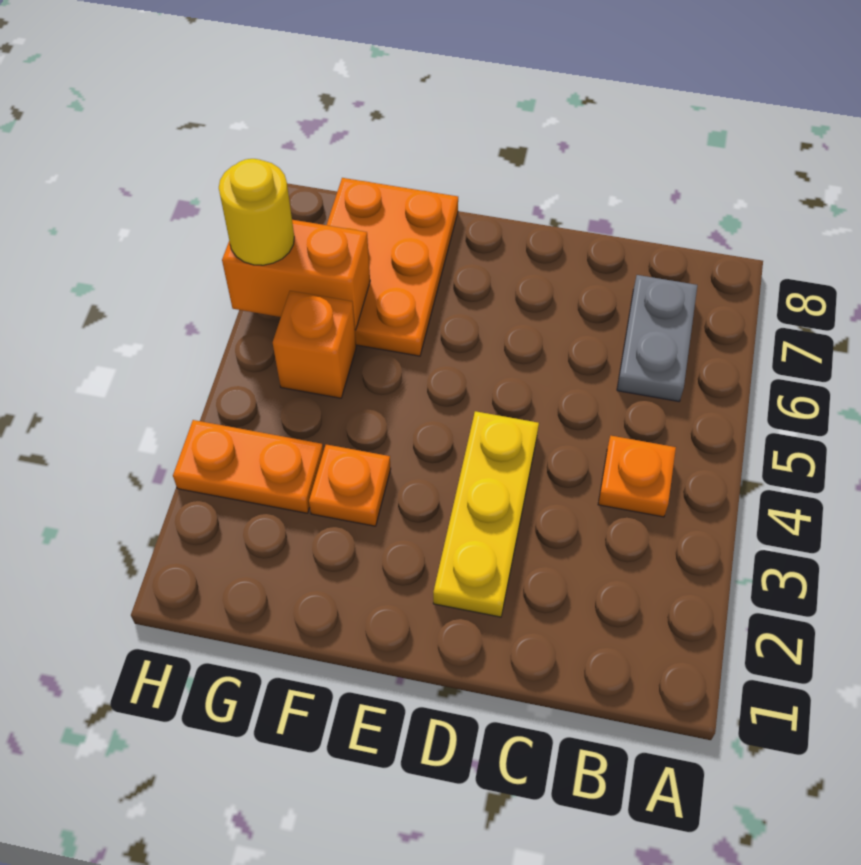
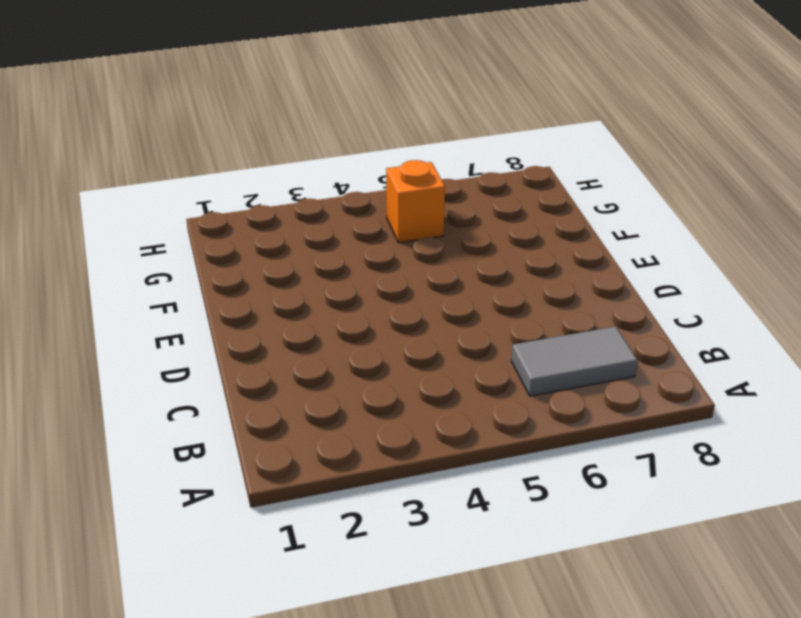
grey 1x2 tile [511,326,638,396] -> grey 1x2 plate [617,275,697,401]
none -> orange 1x1 plate [598,436,676,517]
none -> yellow 1x3 plate [433,411,539,617]

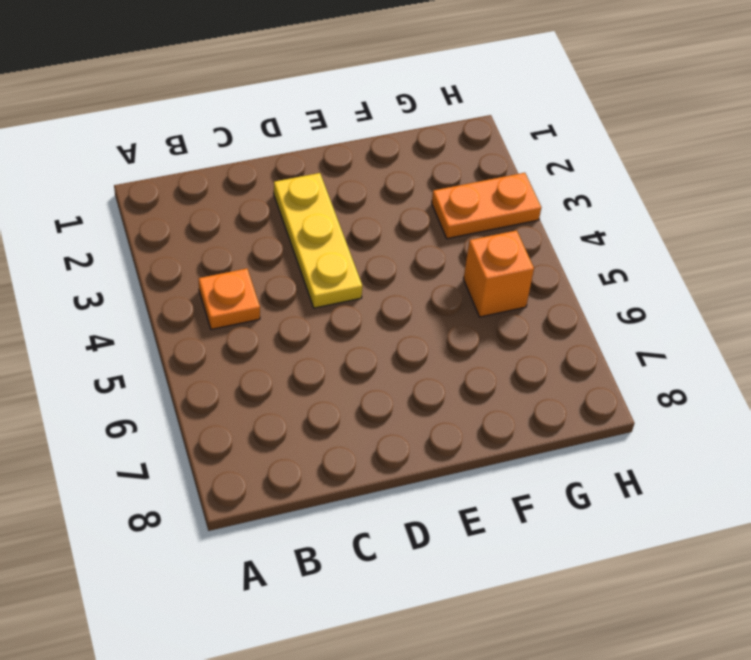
none -> grey 1x2 plate [617,275,697,401]
none -> orange 1x1 plate [309,445,391,526]

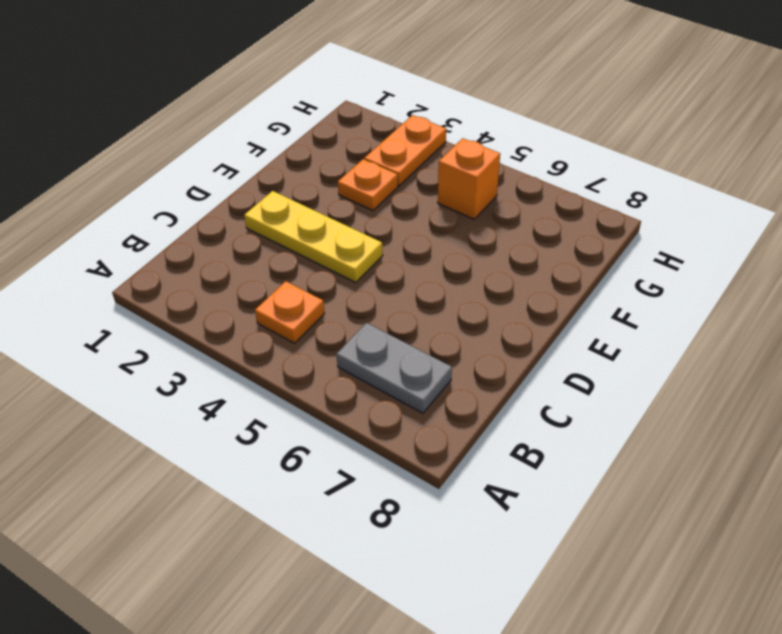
none -> orange 2x3 plate [327,178,458,356]
none -> orange 1x2 brick [222,220,370,330]

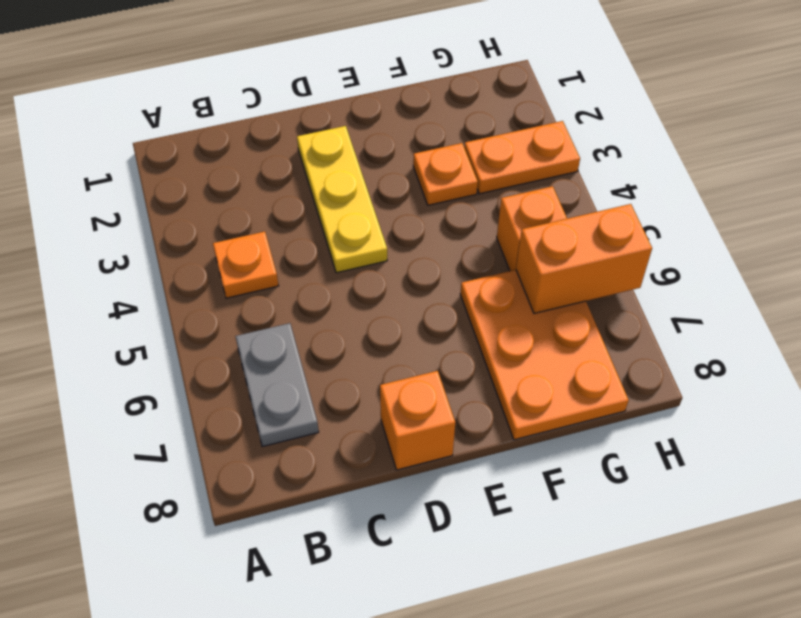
orange 1x1 brick [380,371,455,470] -> none
none -> yellow 1x1 round brick [219,159,294,265]

